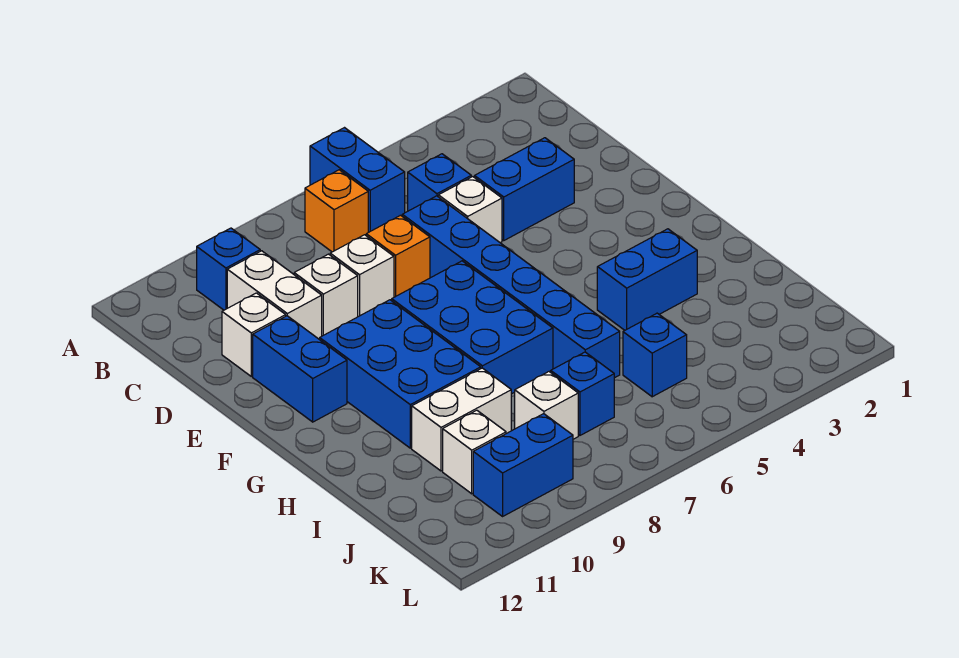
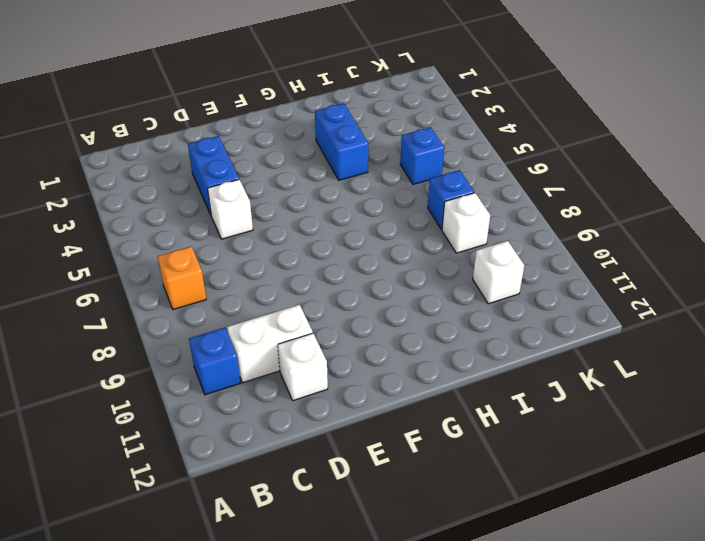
none -> blue 1x2 brick [310,128,405,232]
none -> blue 1x1 brick [408,154,471,211]
none -> blue 1x6 brick [402,196,620,378]

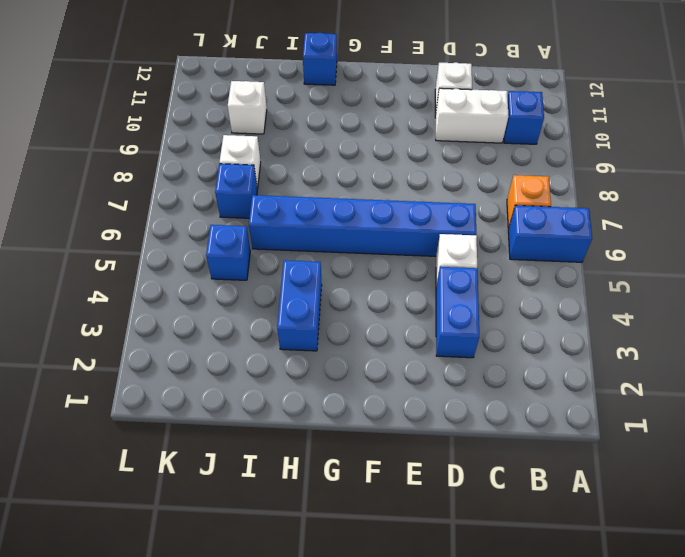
blue 1x1 brick [303,33,337,85] -> blue 1x1 brick moved to [408,154,471,211]
none -> orange 1x1 brick [366,215,430,297]
none -> white 1x1 brick [330,235,394,317]
none -> white 1x1 brick [294,254,358,336]

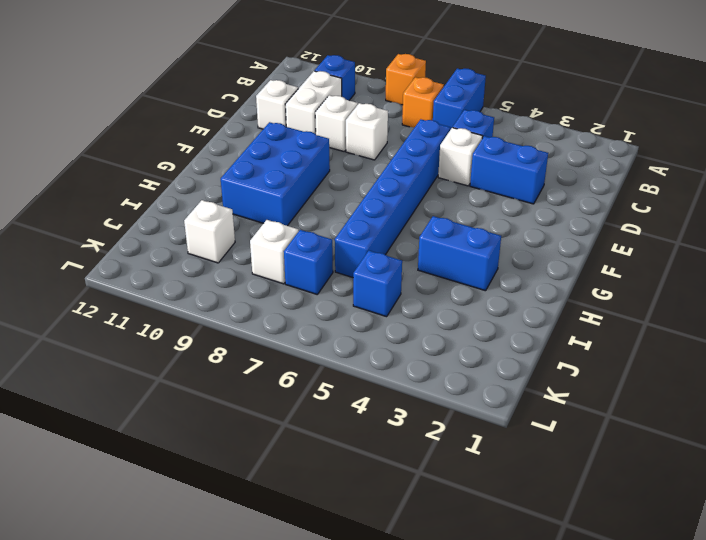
orange 1x1 brick [386,54,426,105] -> orange 1x1 brick moved to [366,215,430,297]
none -> blue 1x2 brick [253,316,347,422]
none -> blue 2x3 brick [392,261,553,394]
none -> white 1x2 brick [412,368,511,471]

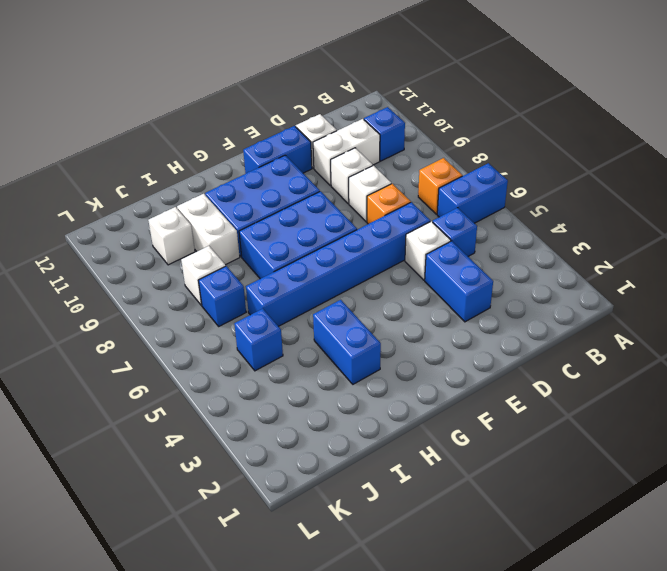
none -> blue 1x2 brick [473,414,573,516]

